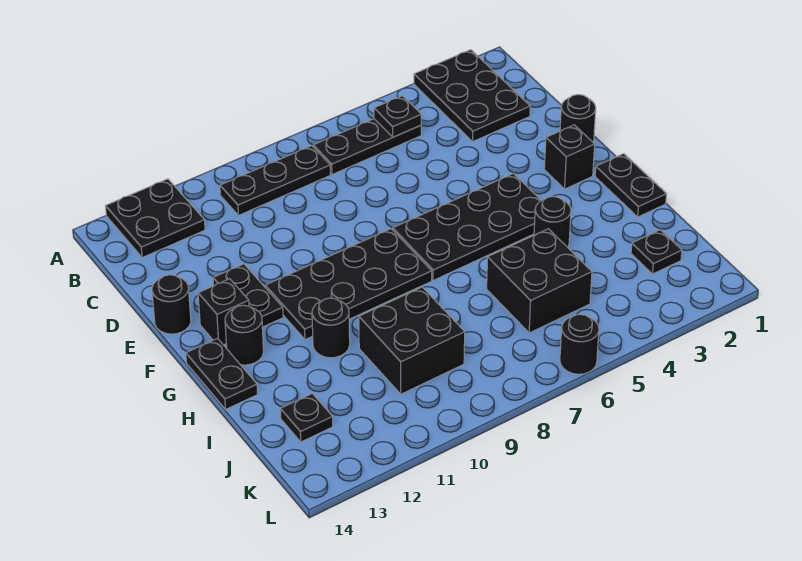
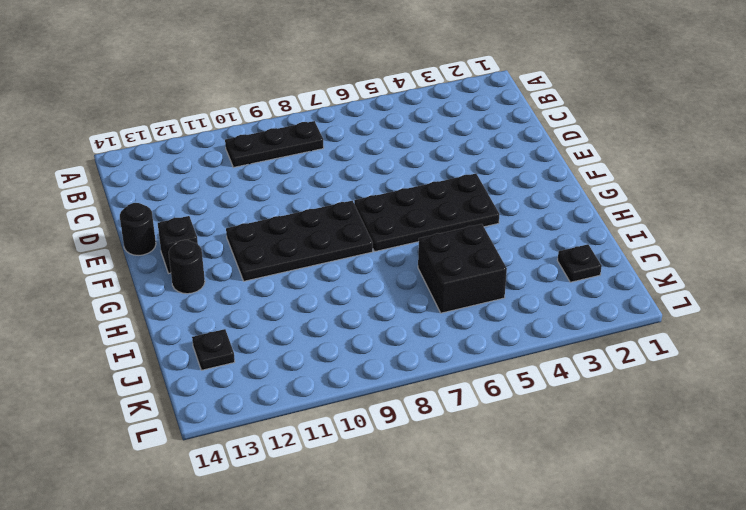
none -> black 2x3 plate [414,50,530,141]
none -> black 2x2 plate [105,179,205,258]
none -> black 1x3 plate [313,119,421,174]

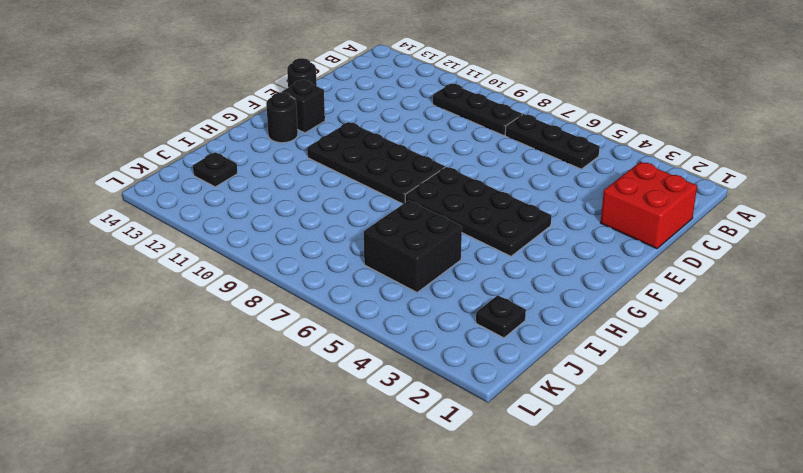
red 2x2 brick [601,162,697,249] -> black 2x3 plate [414,50,530,141]
none -> black 2x2 plate [105,179,205,258]
none -> black 1x1 round brick [560,95,596,142]
none -> black 1x2 plate [213,264,283,327]

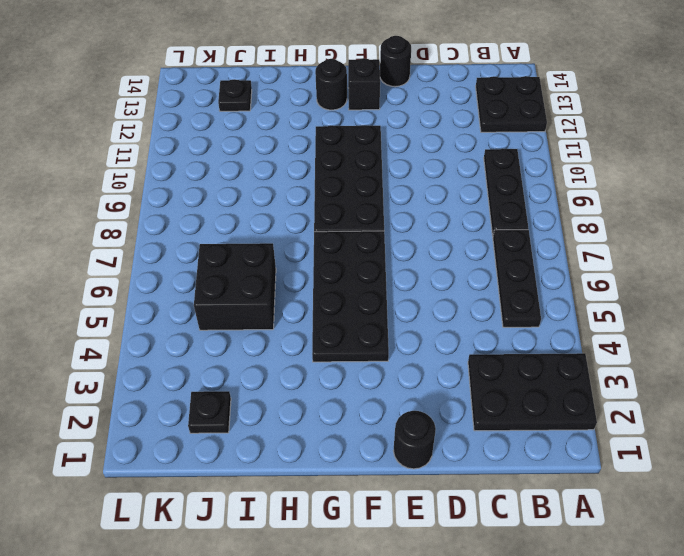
none -> black 1x2 plate [213,264,283,327]
none -> black 1x1 brick [544,125,595,189]
none -> black 1x2 plate [595,154,667,217]

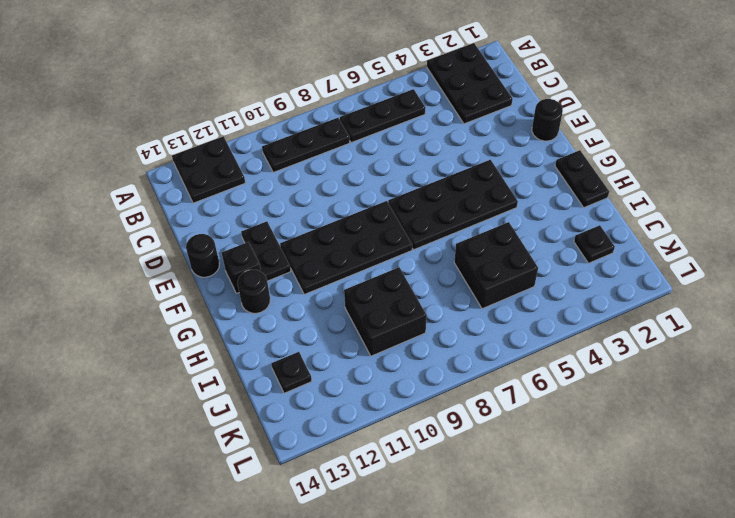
none -> black 1x1 brick [544,125,595,189]
none -> black 1x2 plate [186,339,258,409]
none -> black 1x1 round brick [534,196,571,247]

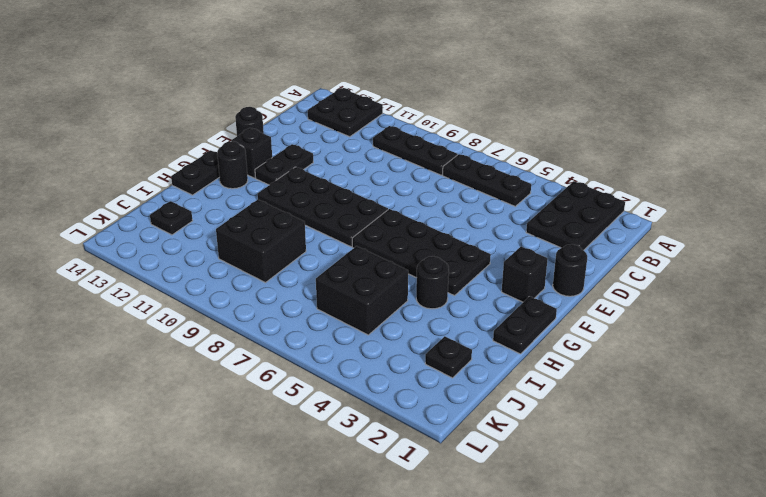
none -> black 1x1 round brick [312,298,350,358]
none -> black 1x1 round brick [560,314,599,374]
none -> black 1x1 plate [374,96,421,137]

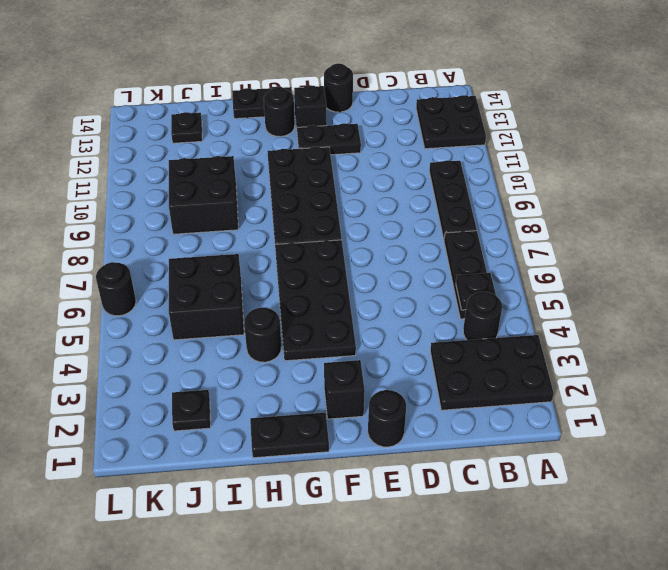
black 1x1 round brick [463,292,502,340] -> black 1x1 round brick moved to [312,298,350,358]

